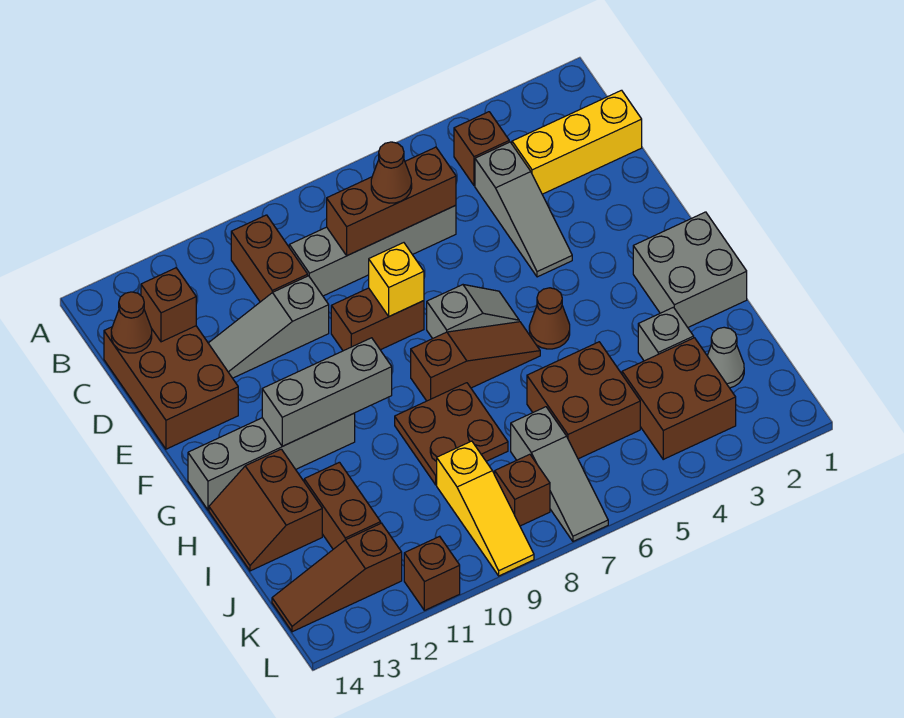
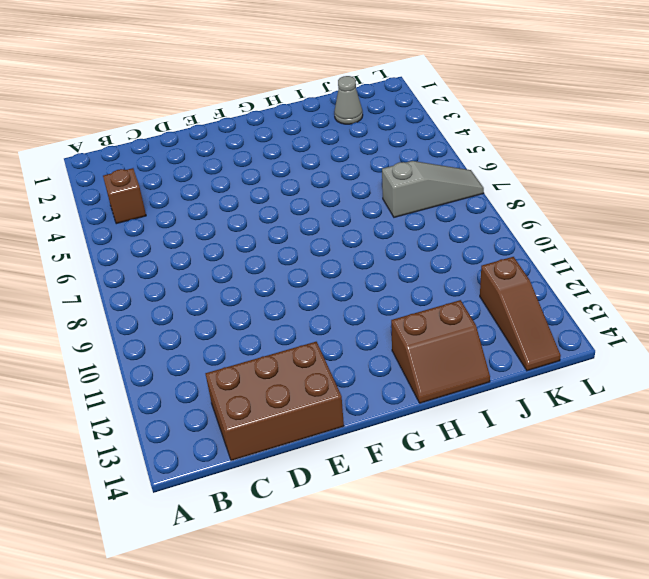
none -> brown 1x2 brick [231,215,308,302]
none -> yellow 1x3 brick [512,90,642,194]
none -> grey 1x3 slope [475,142,572,277]
none -> grey 1x4 brick [289,205,456,296]

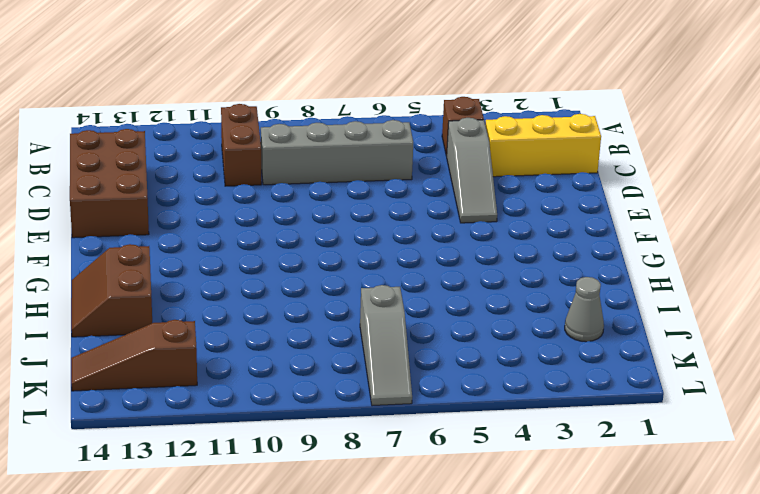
none -> grey 1x3 slope [208,276,329,378]
none -> brown 1x2 brick [331,288,424,351]
none -> grey 1x2 slope [427,285,519,339]
none -> grey 2x2 brick [633,212,747,327]

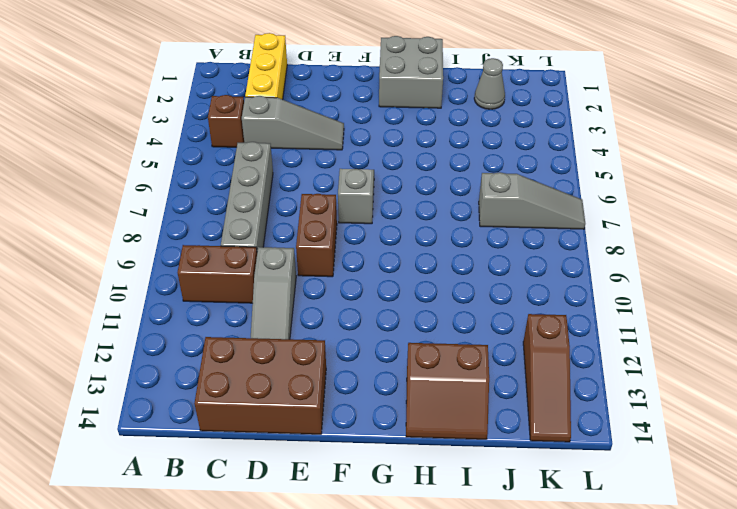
none -> brown 1x1 cone [529,288,570,349]
none -> brown 1x3 slope [411,322,540,401]
none -> grey 1x4 brick [188,413,355,510]
none -> brown 2x2 plate [395,383,508,485]

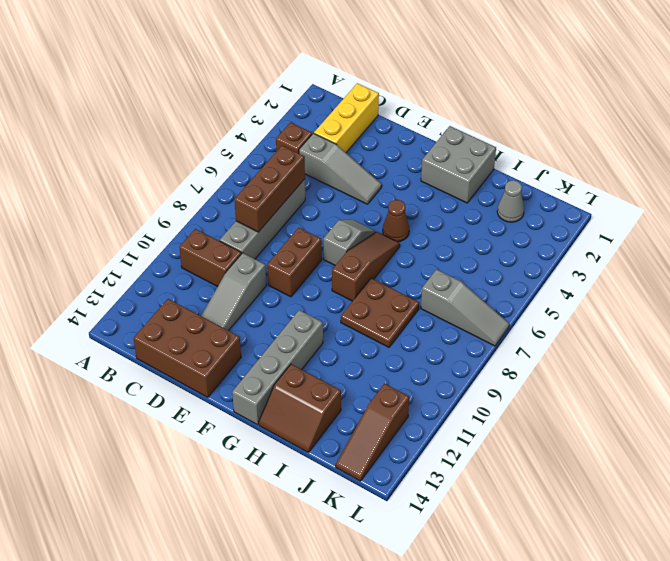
none -> grey 1x1 brick [638,307,694,361]
none -> brown 2x2 brick [527,342,640,459]
none -> brown 1x2 brick [304,462,381,549]
none -> brown 2x2 brick [622,338,736,459]

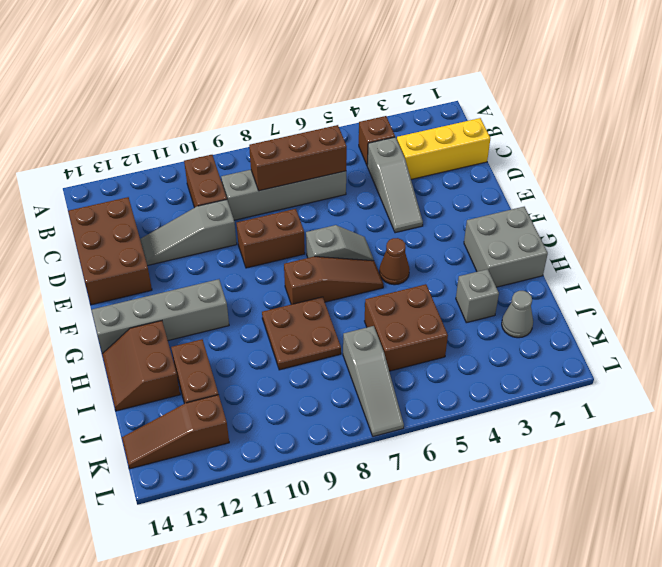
none -> brown 2x2 brick [622,338,736,459]
none -> yellow 1x3 slope [437,441,534,576]
none -> brown 1x1 brick [495,454,550,526]
none -> brown 1x1 brick [404,536,460,610]

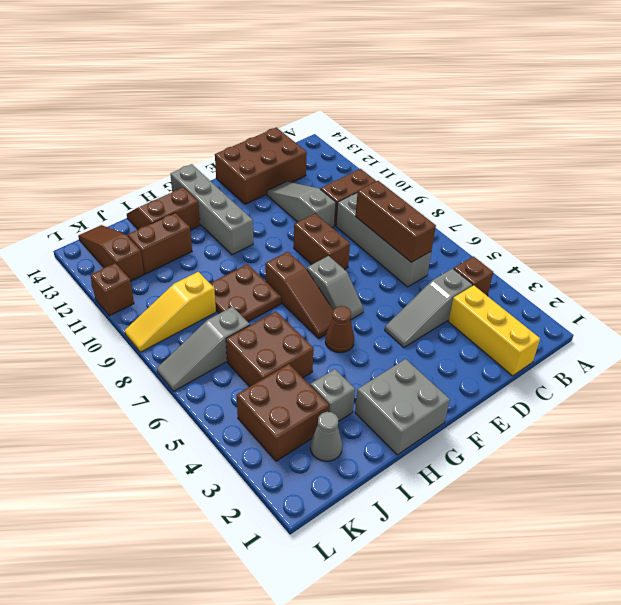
none -> brown 1x1 brick [495,454,550,526]
none -> brown 1x1 brick [141,268,196,342]
none -> brown 1x1 cone [111,292,152,353]
none -> yellow 1x1 brick [369,243,424,316]

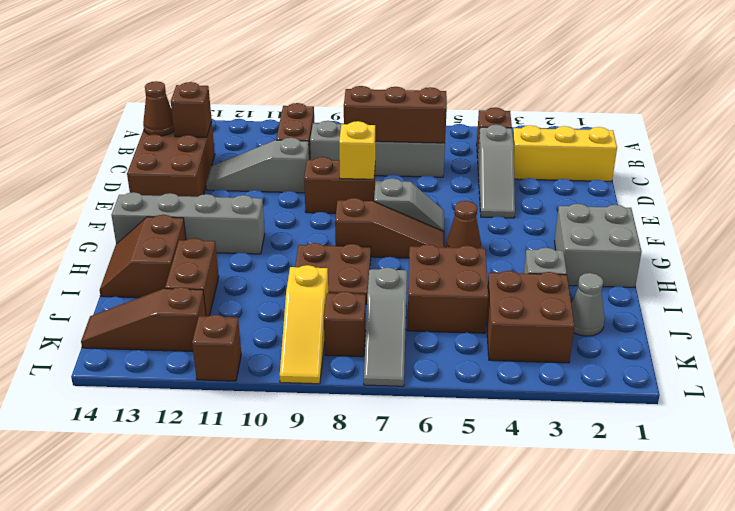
none -> grey 1x3 brick [262,338,392,446]
none -> brown 1x1 cone [371,142,412,203]

